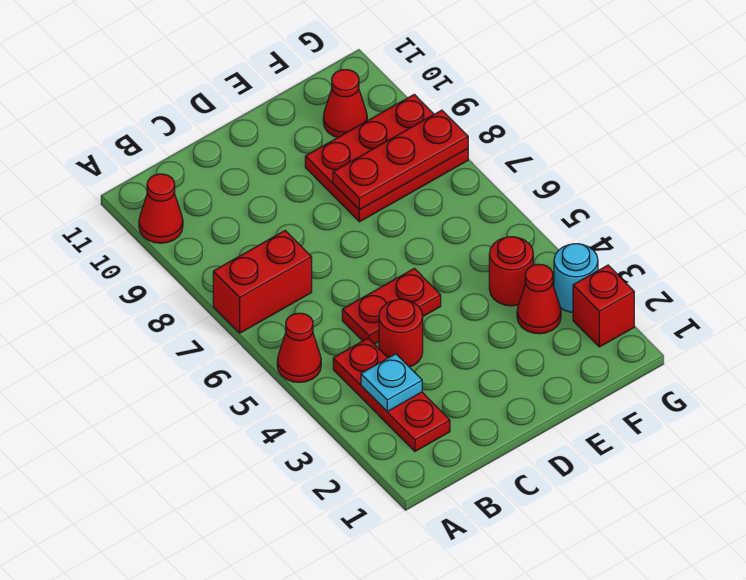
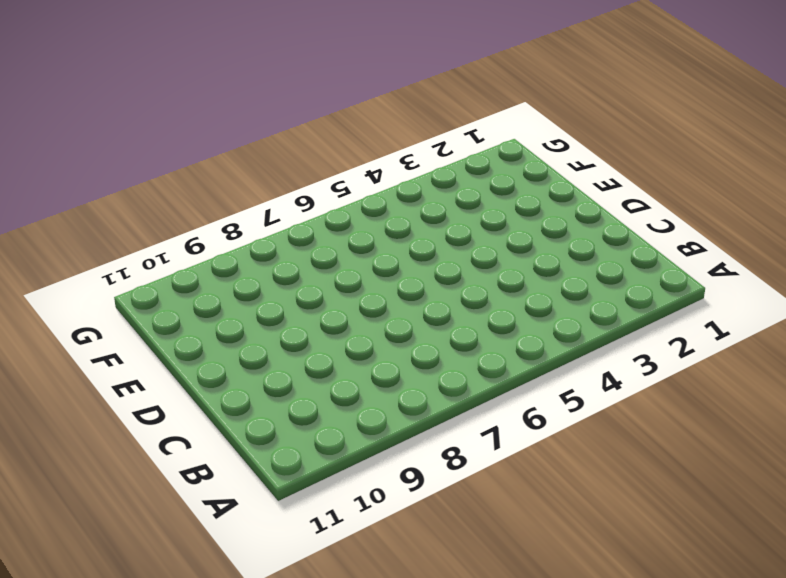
none -> red 1x1 cone [277,313,321,382]
none -> red 1x2 brick [213,230,312,333]
none -> red 1x1 cone [139,174,183,243]

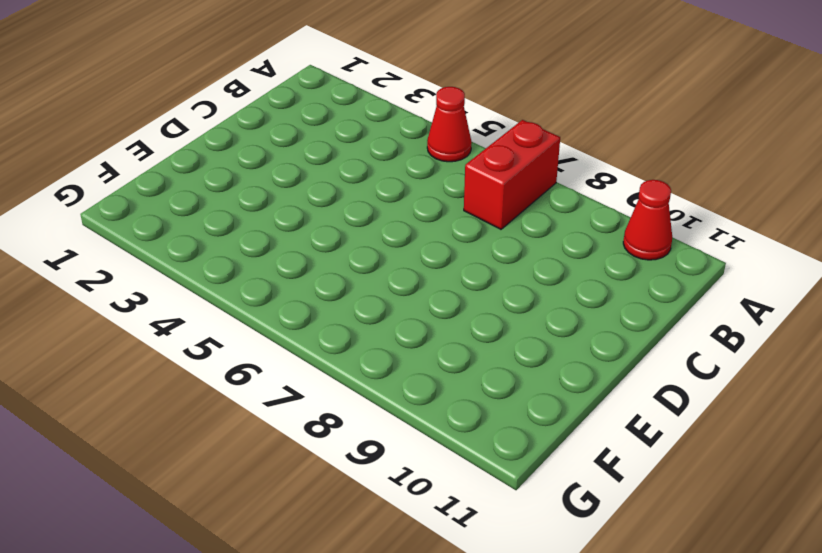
none -> red 1x3 plate [333,338,450,451]
none -> red 1x1 round brick [379,299,423,367]
none -> red 1x2 plate [342,268,441,344]

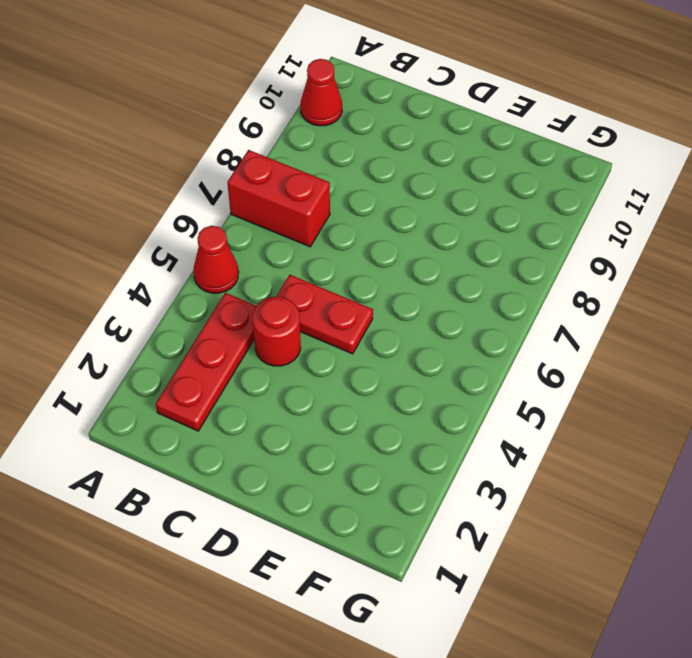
none -> red 2x3 plate [305,94,468,222]
none -> red 1x1 cone [517,264,561,334]
none -> red 1x1 round brick [489,237,533,306]

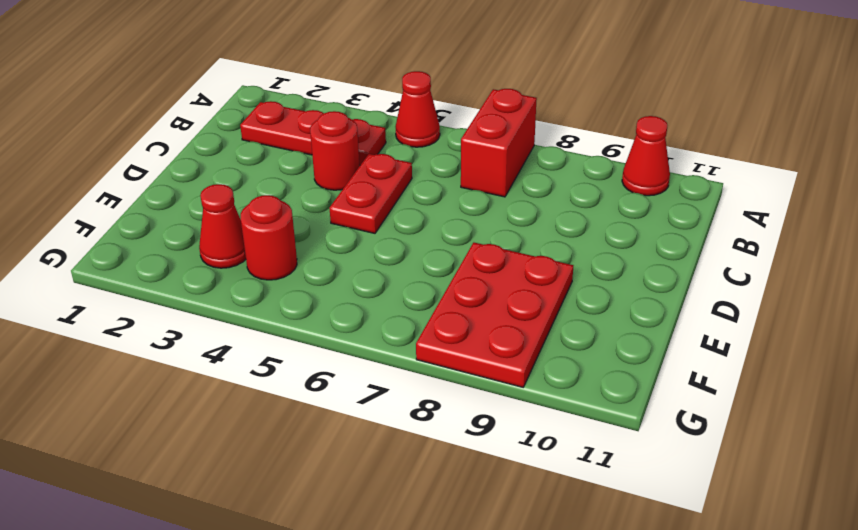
none -> red 1x1 cone [323,70,367,138]
none -> red 1x1 brick [573,265,634,347]
none -> cyan 1x1 round brick [554,244,598,312]

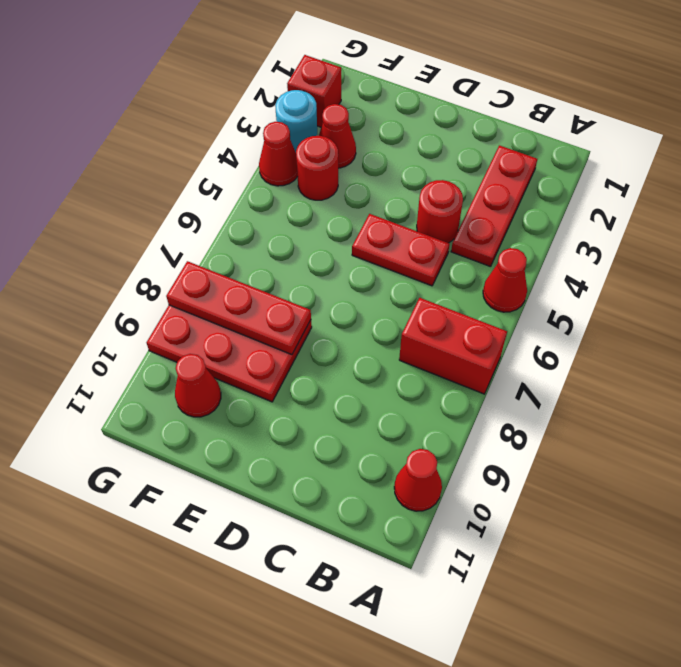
red 1x1 cone [259,122,298,186] -> none
none -> cyan 1x1 plate [361,354,422,411]

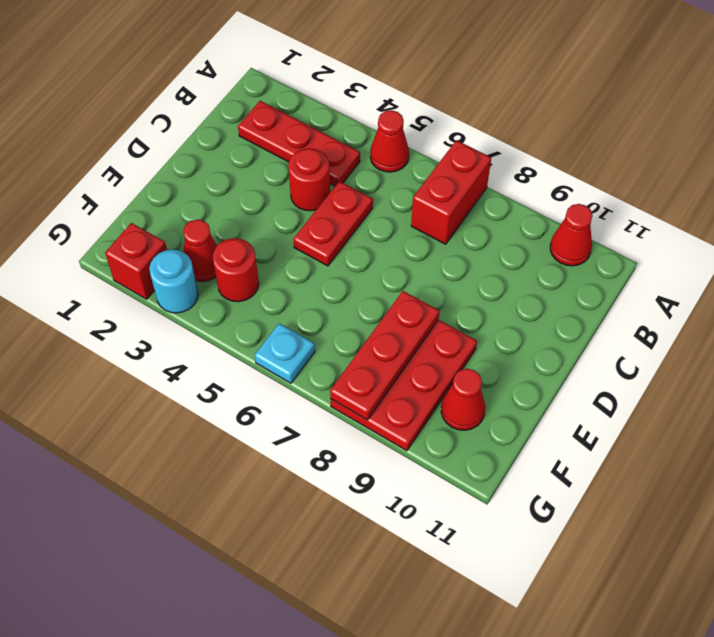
cyan 1x1 plate [255,323,315,383] -> cyan 1x1 plate moved to [361,354,422,411]

